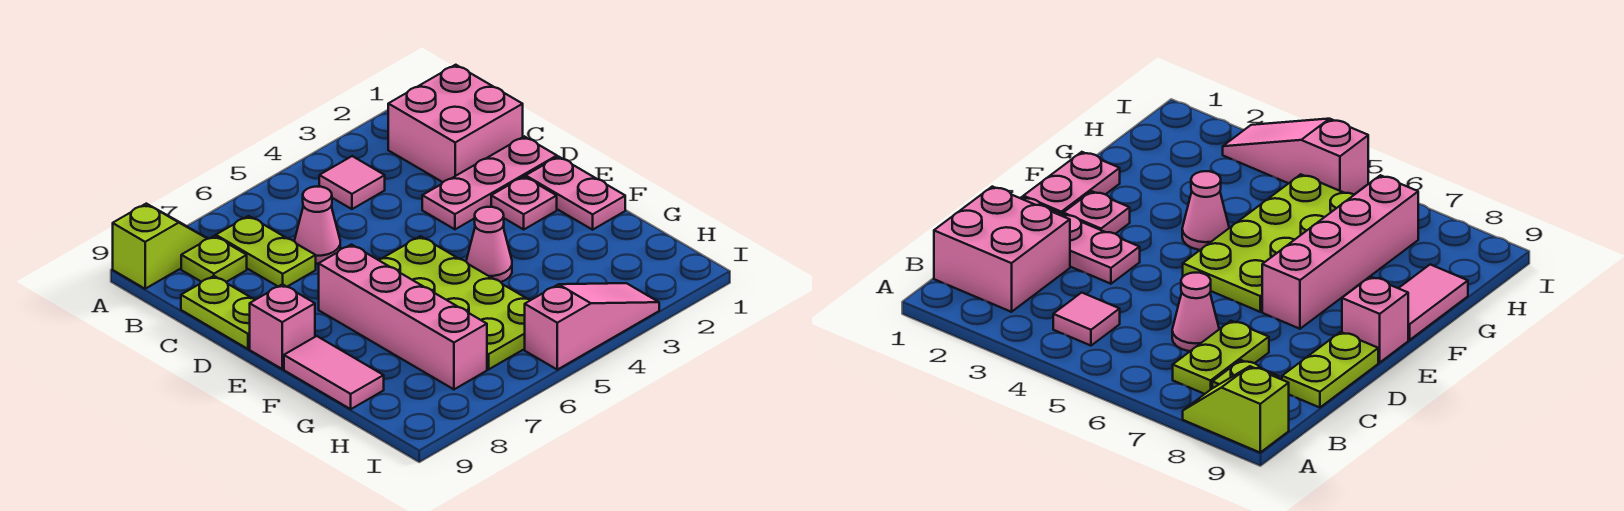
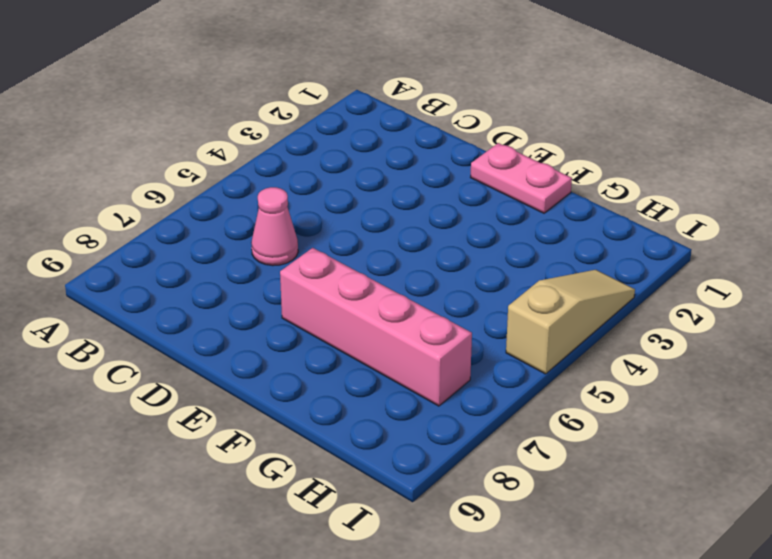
tan 1x3 slope [506,270,635,374] -> pink 1x3 slope [525,283,659,370]
none -> lime 1x2 slope [113,204,207,289]
none -> pink 2x2 brick [388,65,523,182]
none -> pink 1x1 tile [319,156,385,209]

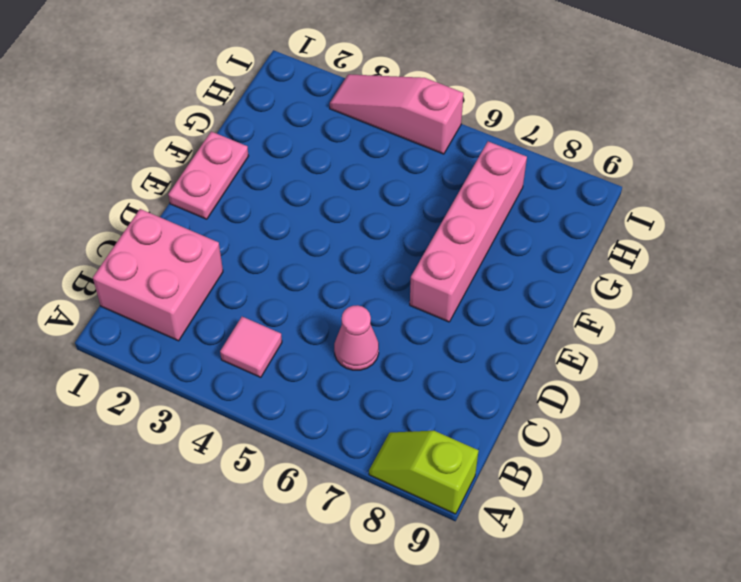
none -> lime 1x2 plate [216,216,316,287]
none -> lime 1x1 plate [181,236,247,282]
none -> lime 1x2 plate [181,276,256,349]

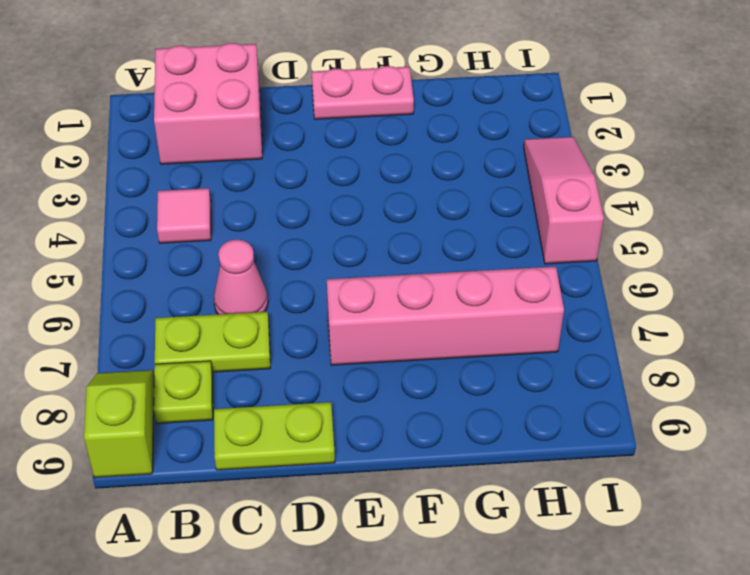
none -> pink 1x3 plate [422,136,557,229]
none -> pink 1x1 plate [491,177,557,229]
none -> lime 2x4 plate [379,236,530,369]

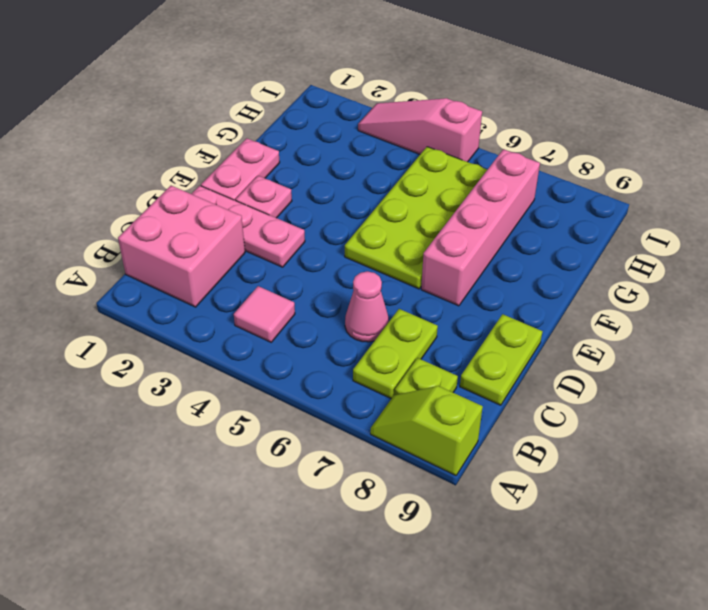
none -> pink 1x1 brick [250,284,315,369]
none -> pink 1x1 cone [466,207,512,282]
none -> pink 1x2 tile [284,336,384,409]

